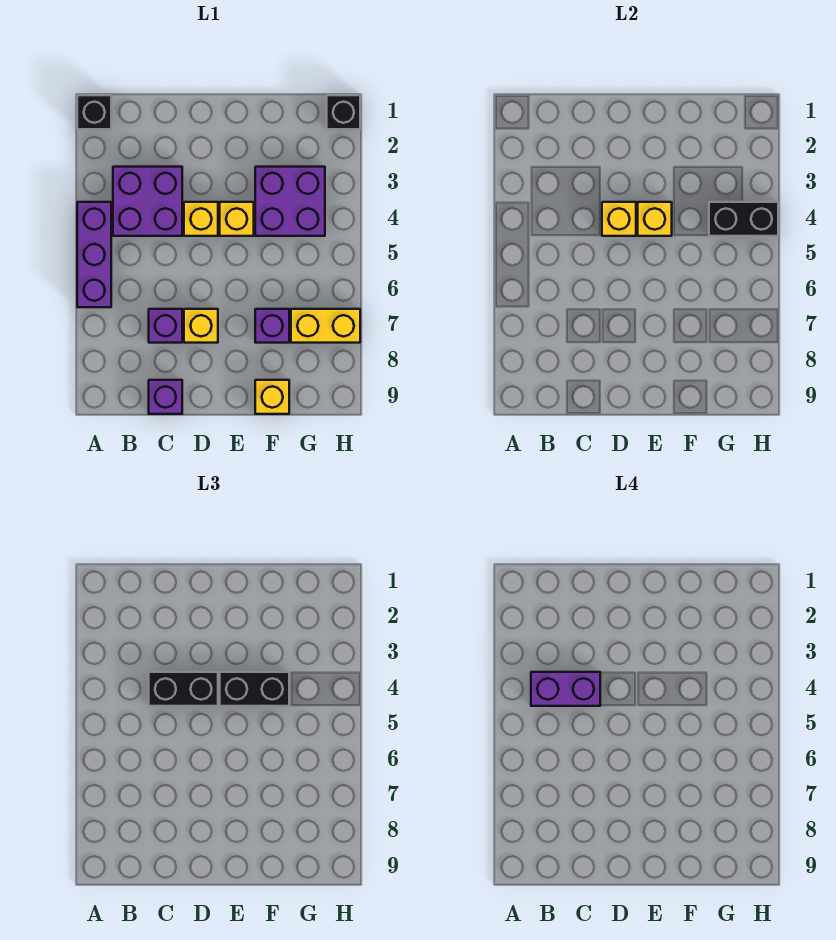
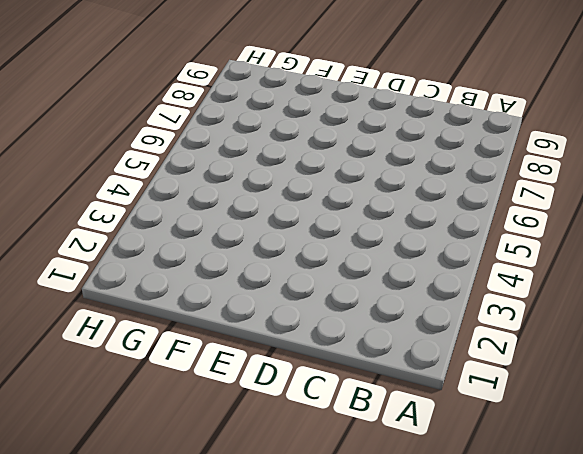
none -> black 1x1 brick [77,95,111,129]
none -> purple 1x3 brick [77,202,111,307]
none -> purple 2x2 brick [113,167,182,236]

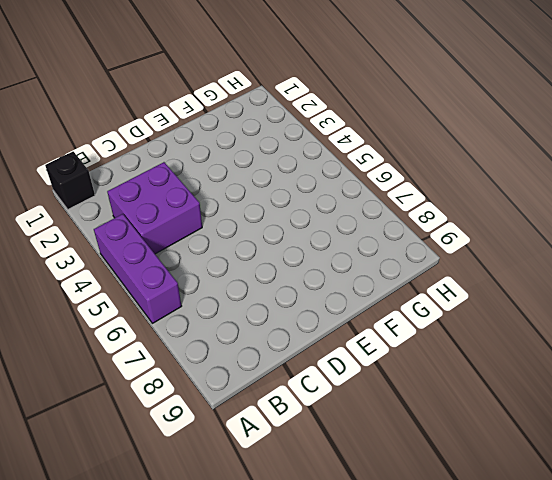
none -> purple 1x1 brick [149,309,182,343]
none -> purple 1x1 brick [149,380,182,414]
none -> yellow 1x1 brick [184,202,218,236]

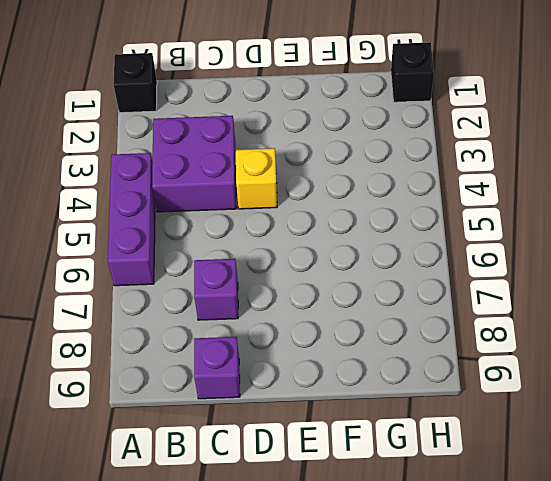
none -> yellow 1x1 brick [184,309,218,343]
none -> yellow 1x1 brick [220,202,254,236]
none -> purple 2x2 brick [255,167,325,236]

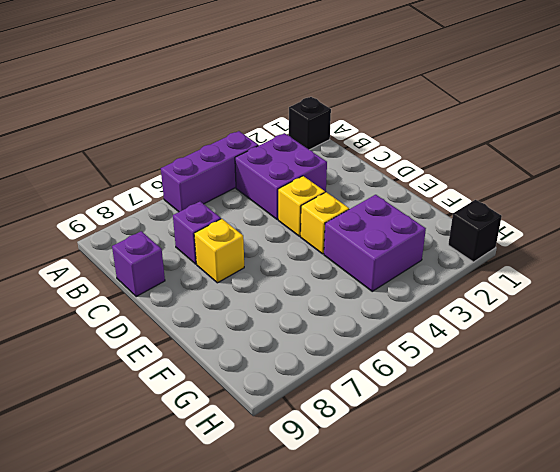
none -> purple 1x1 brick [255,309,289,343]
none -> yellow 1x1 brick [255,380,289,414]
none -> yellow 1x2 brick [291,309,360,343]

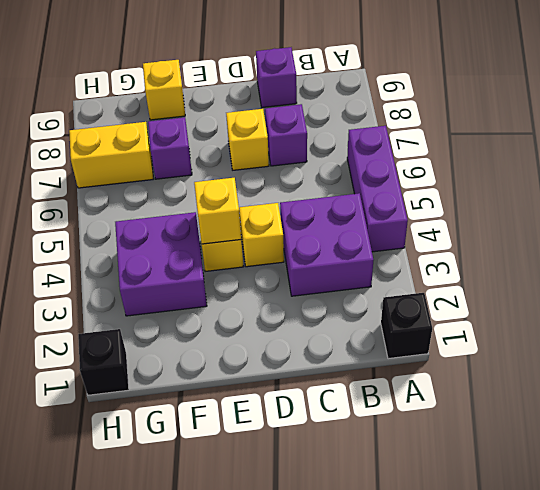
none -> yellow 1x1 brick [602,202,636,236]
none -> black 1x2 brick [709,202,778,236]
none -> black 1x2 brick [149,672,218,706]

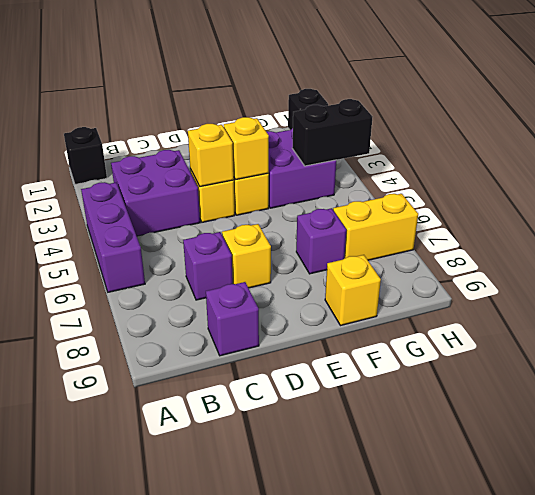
none -> black 1x2 brick [149,672,218,706]
none -> black 1x2 brick [220,672,289,706]
none -> purple 1x2 brick [531,672,600,706]

